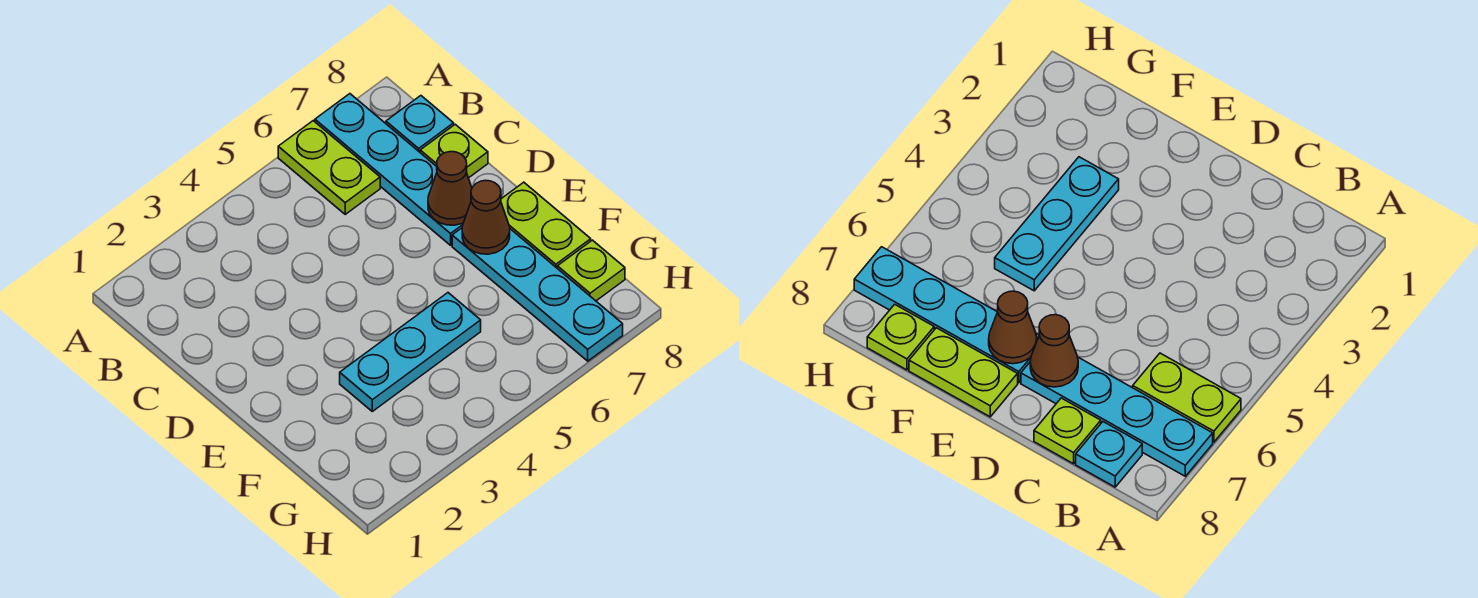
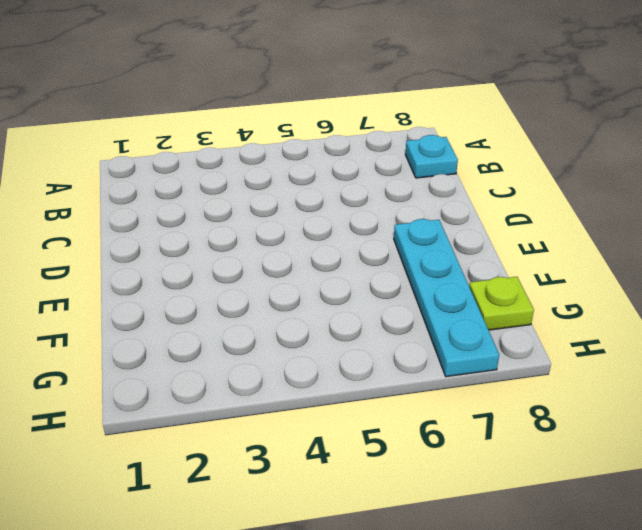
none -> lime 1x2 plate [278,121,380,214]
none -> cyan 1x4 plate [315,94,463,245]

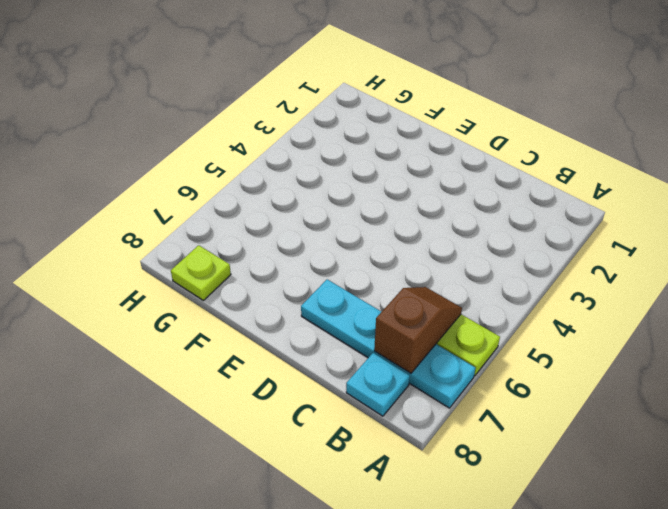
brown 1x2 slope [374,287,462,373] -> none
none -> lime 1x1 plate [420,124,488,178]
none -> cyan 1x4 plate [452,228,623,361]

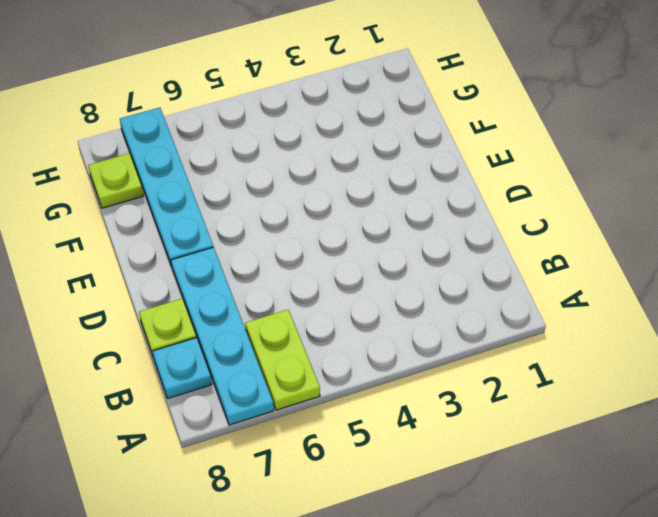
none -> lime 1x2 plate [501,182,591,268]
none -> cyan 1x3 plate [340,293,481,411]

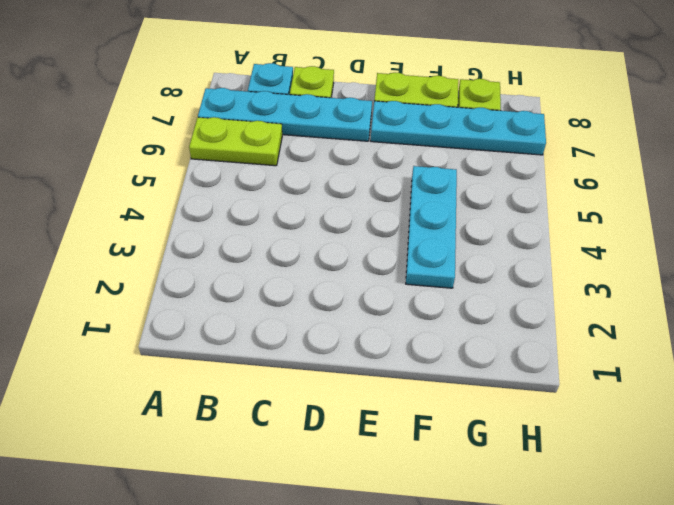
none -> brown 1x1 cone [428,152,472,225]
none -> brown 1x1 cone [462,180,510,254]

